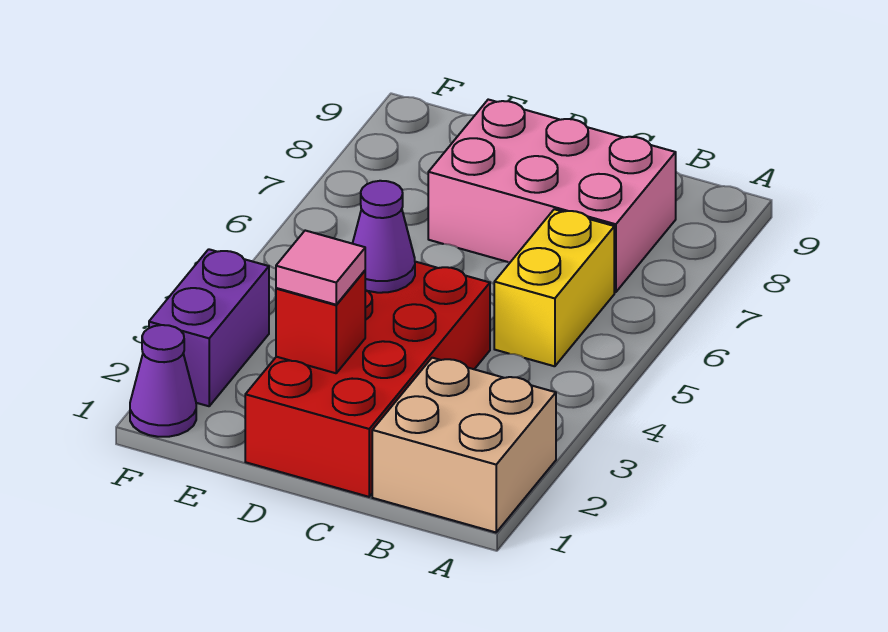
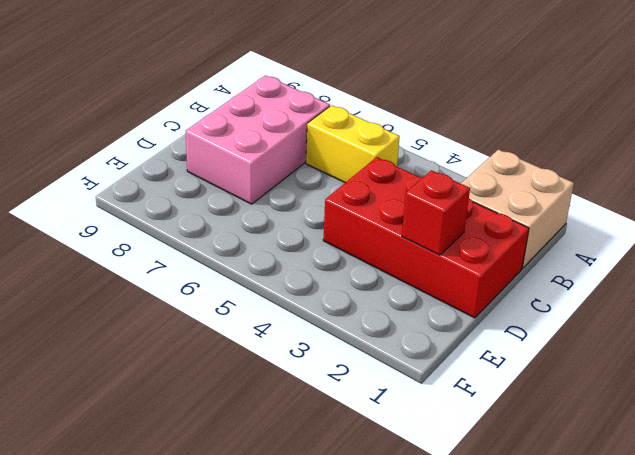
none -> purple 1x1 cone [130,325,196,437]
none -> purple 1x2 brick [149,249,269,406]

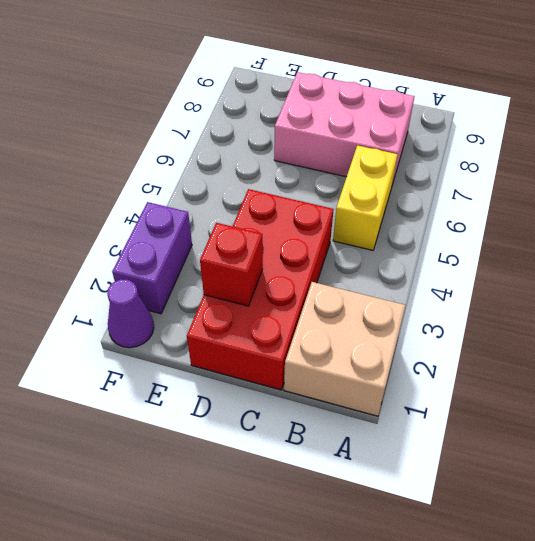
none -> purple 1x1 cone [353,181,415,293]
none -> pink 1x1 tile [276,231,365,305]

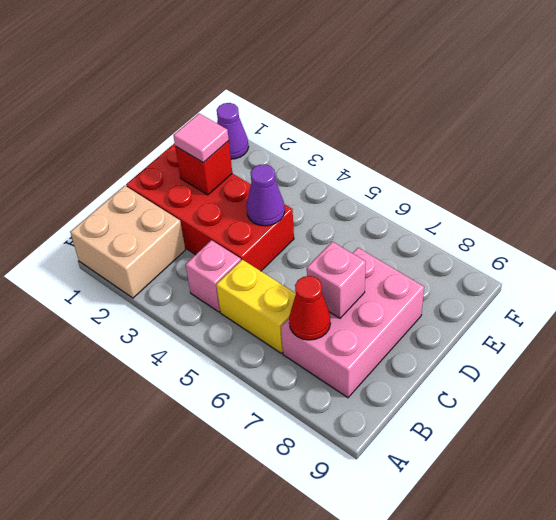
pink 1x1 brick [186,240,241,312] -> none
red 1x1 cone [289,276,330,340] -> none
pink 1x1 brick [307,242,366,318] -> none
none -> purple 1x2 brick [149,249,269,406]

